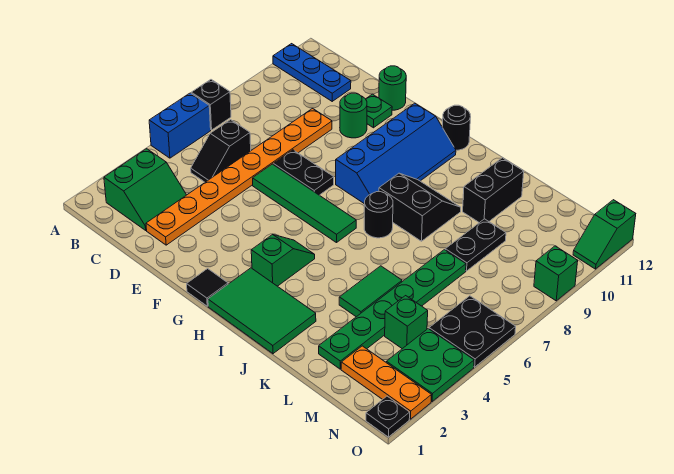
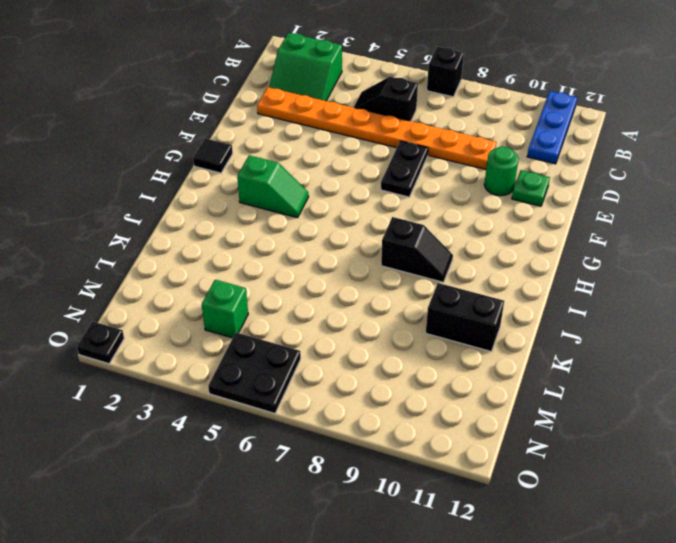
black 1x2 slope [381,217,453,282] -> black 2x2 slope [379,173,461,241]
none -> blue 1x2 brick [149,93,211,158]
none -> green 1x4 tile [253,164,356,243]
none -> green 1x1 round brick [379,66,406,110]

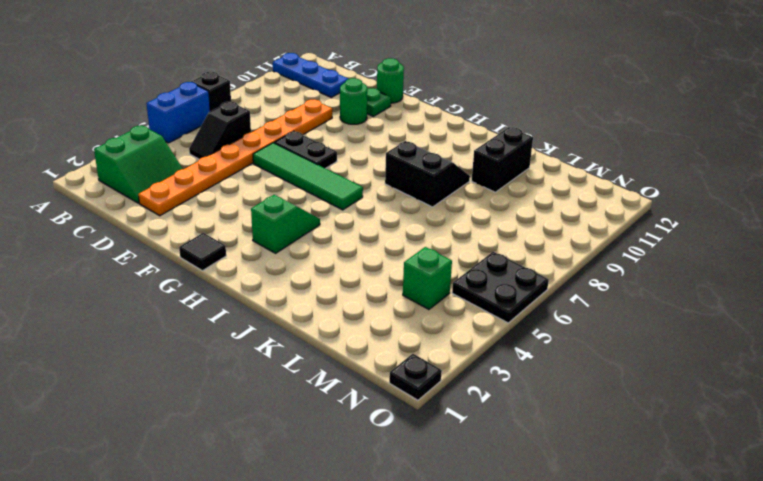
none -> blue 2x4 slope [336,103,456,204]
none -> green 2x3 tile [208,268,316,354]
none -> black 1x1 round brick [442,105,471,150]

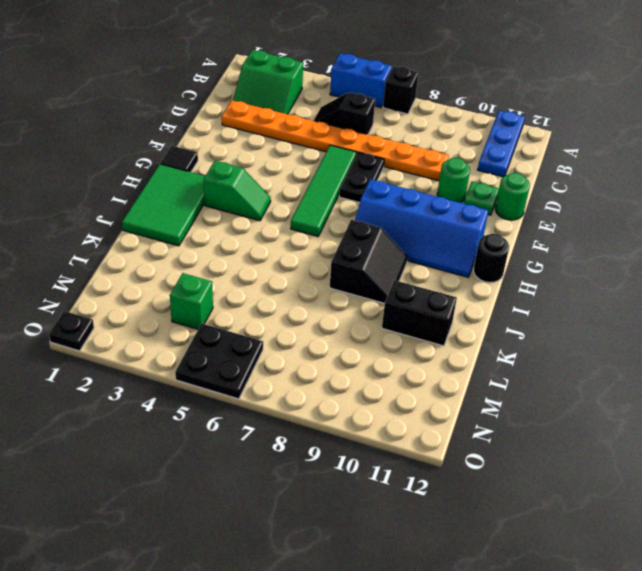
none -> black 1x1 round brick [364,192,393,238]
none -> green 1x2 tile [339,266,402,317]
none -> green 1x6 plate [319,250,466,369]

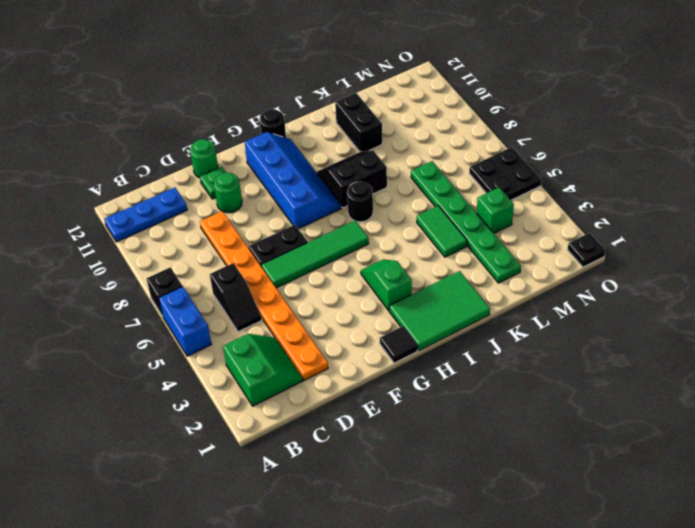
none -> black 1x2 plate [445,219,506,271]
none -> orange 1x3 plate [341,346,431,419]
none -> green 2x2 plate [386,329,474,401]

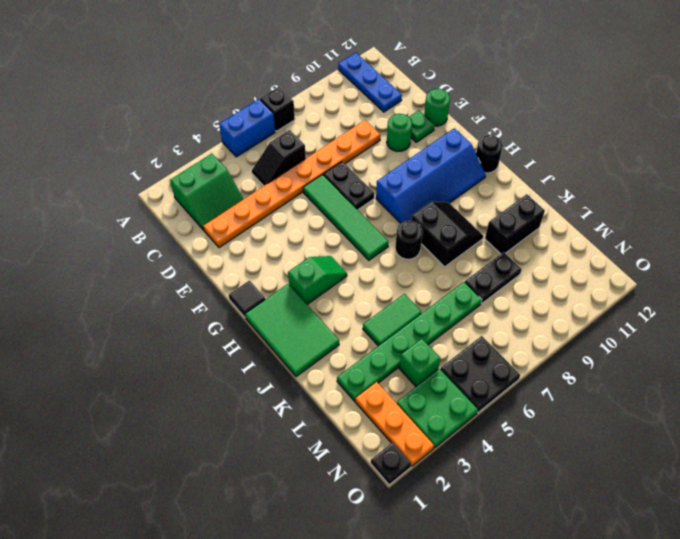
none -> green 1x1 brick [534,246,578,301]
none -> green 1x2 slope [573,200,636,269]

